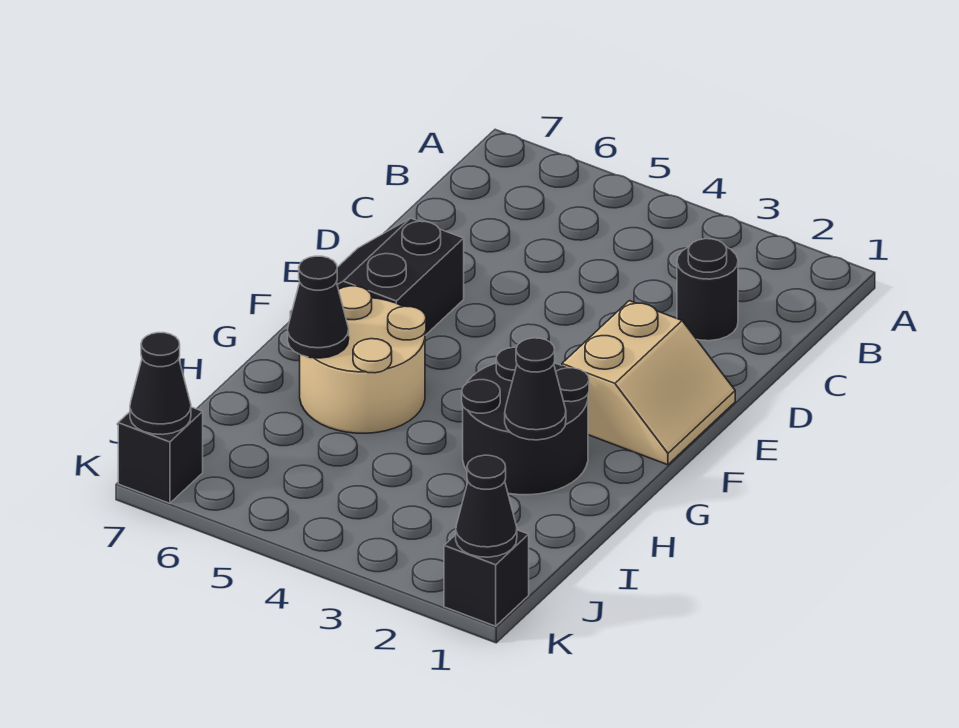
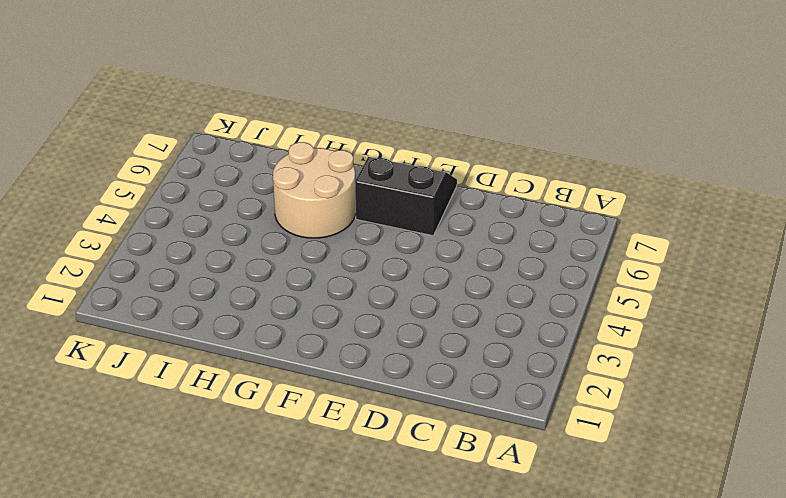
none -> black 1x1 round brick [677,239,738,341]
none -> tan 2x2 slope [562,301,735,465]

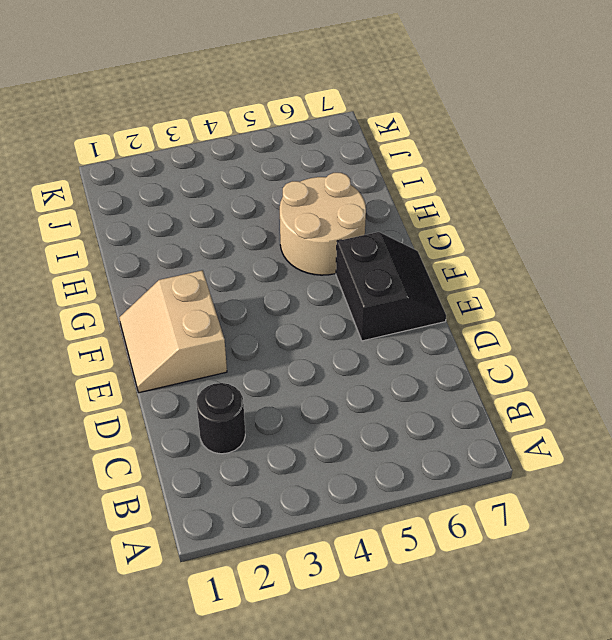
none -> black 2x2 round brick [462,347,589,495]
none -> black 1x1 brick [444,530,529,626]

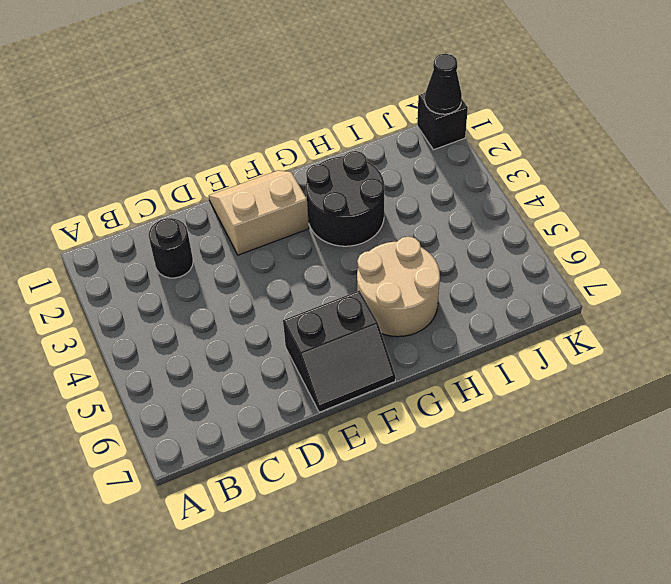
none -> black 1x1 brick [118,407,203,503]
none -> black 1x1 cone [505,338,566,440]

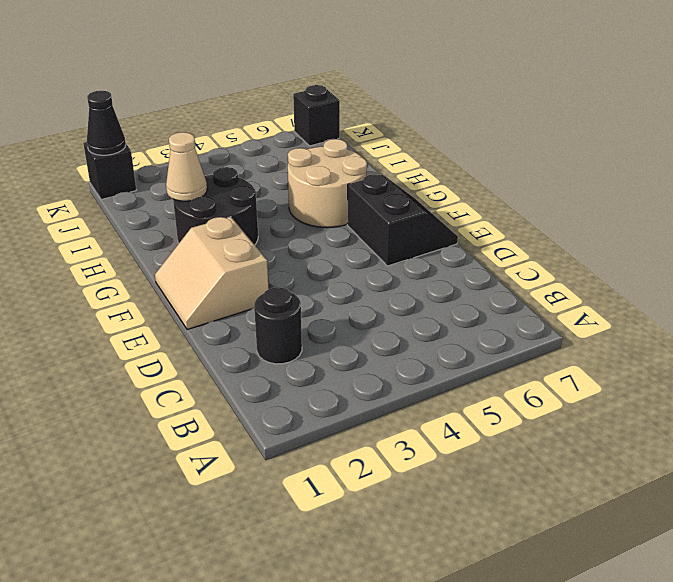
tan 1x1 cone [166,132,207,201] -> black 1x1 cone [505,338,566,440]
none -> black 1x1 cone [288,256,349,358]
none -> black 1x1 cone [130,333,191,435]

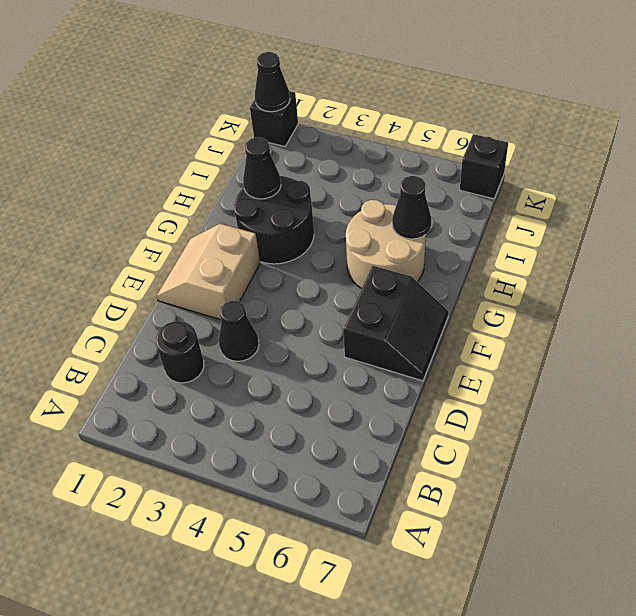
black 1x1 cone [219,301,259,361] -> black 1x1 cone moved to [130,333,191,435]

